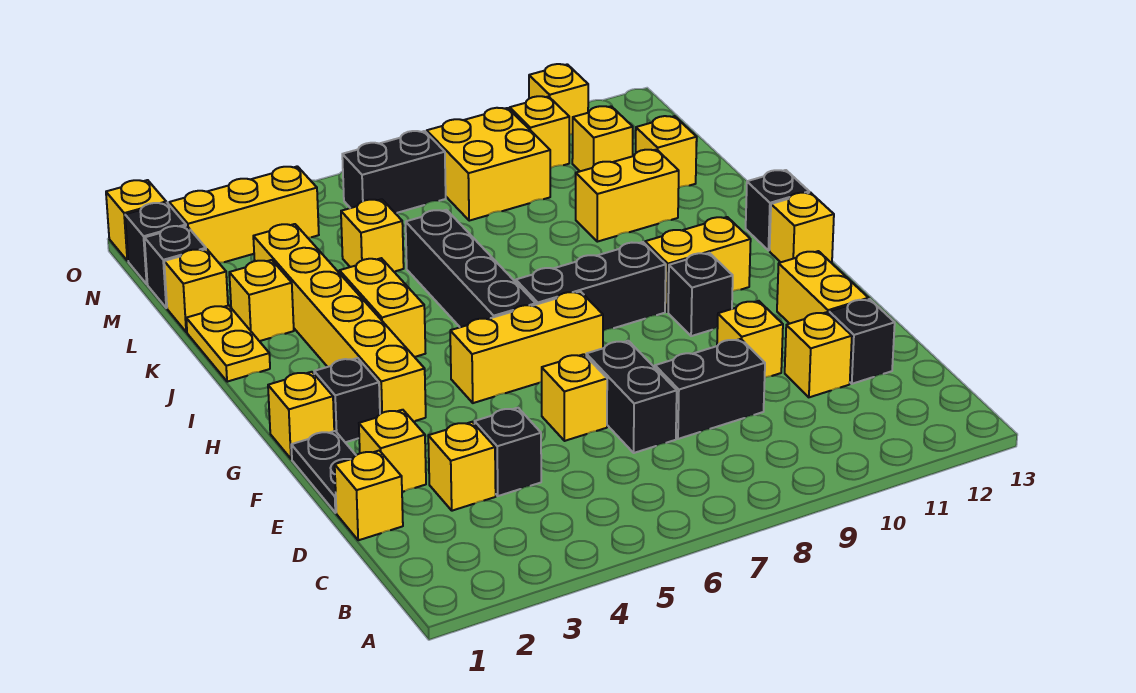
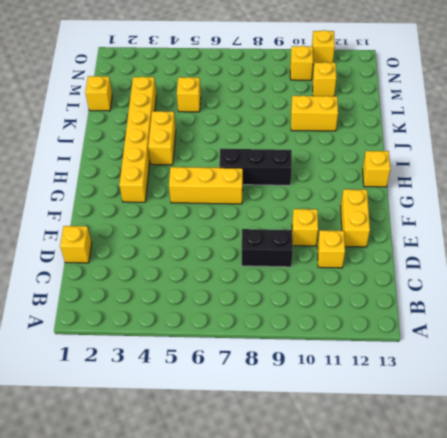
none -> yellow 1x1 brick [428,422,496,511]
none -> black 1x1 brick [475,408,541,496]
none -> black 1x2 brick [586,341,677,453]
none -> black 1x1 brick [829,299,895,384]

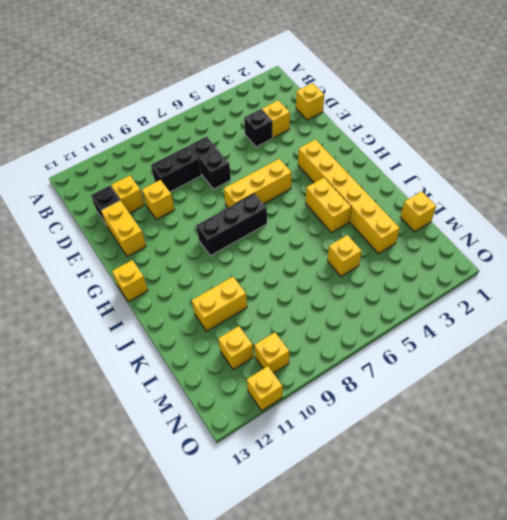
none -> black 1x2 plate [291,431,356,513]
none -> yellow 1x1 brick [359,410,426,492]
none -> yellow 1x1 brick [542,354,607,441]
none -> yellow 1x1 brick [268,372,334,459]

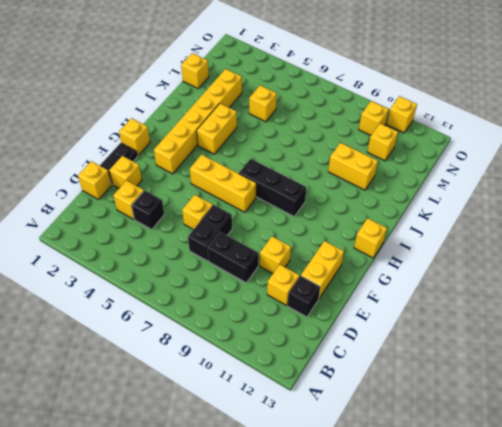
none -> black 1x1 brick [314,358,380,442]
none -> black 1x1 brick [668,253,733,336]
none -> black 1x4 brick [406,210,536,327]
none -> yellow 1x2 brick [645,217,751,312]

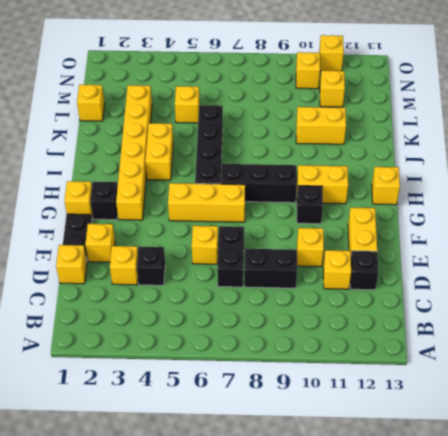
none -> black 1x1 brick [746,170,809,251]
none -> yellow 1x2 plate [186,305,270,382]
none -> yellow 1x1 brick [229,260,294,341]
none -> yellow 1x1 brick [636,116,697,187]

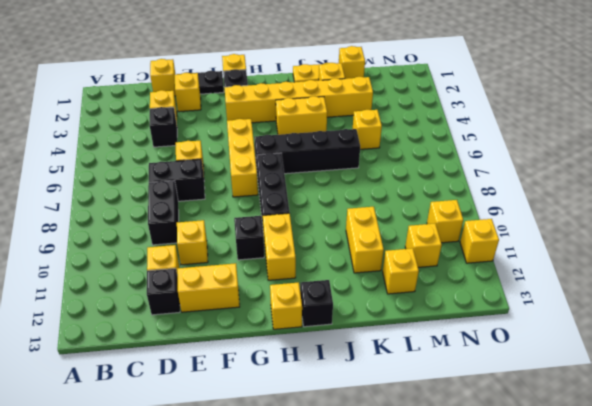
none -> black 1x1 brick [145,226,206,308]
none -> yellow 2x2 brick [427,108,550,221]
none -> black 1x1 brick [125,203,186,284]
none -> yellow 1x3 brick [169,166,319,262]

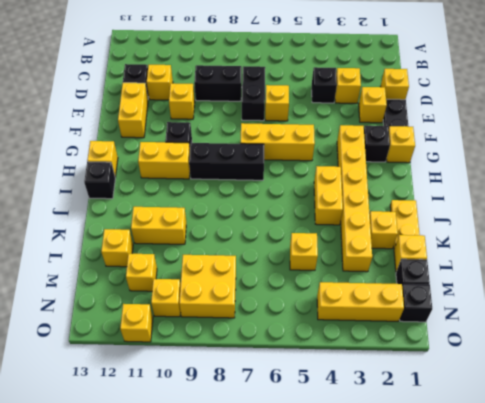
none -> black 1x4 brick [406,210,536,327]
none -> black 1x2 brick [342,131,446,213]
none -> yellow 1x1 brick [106,180,166,261]

